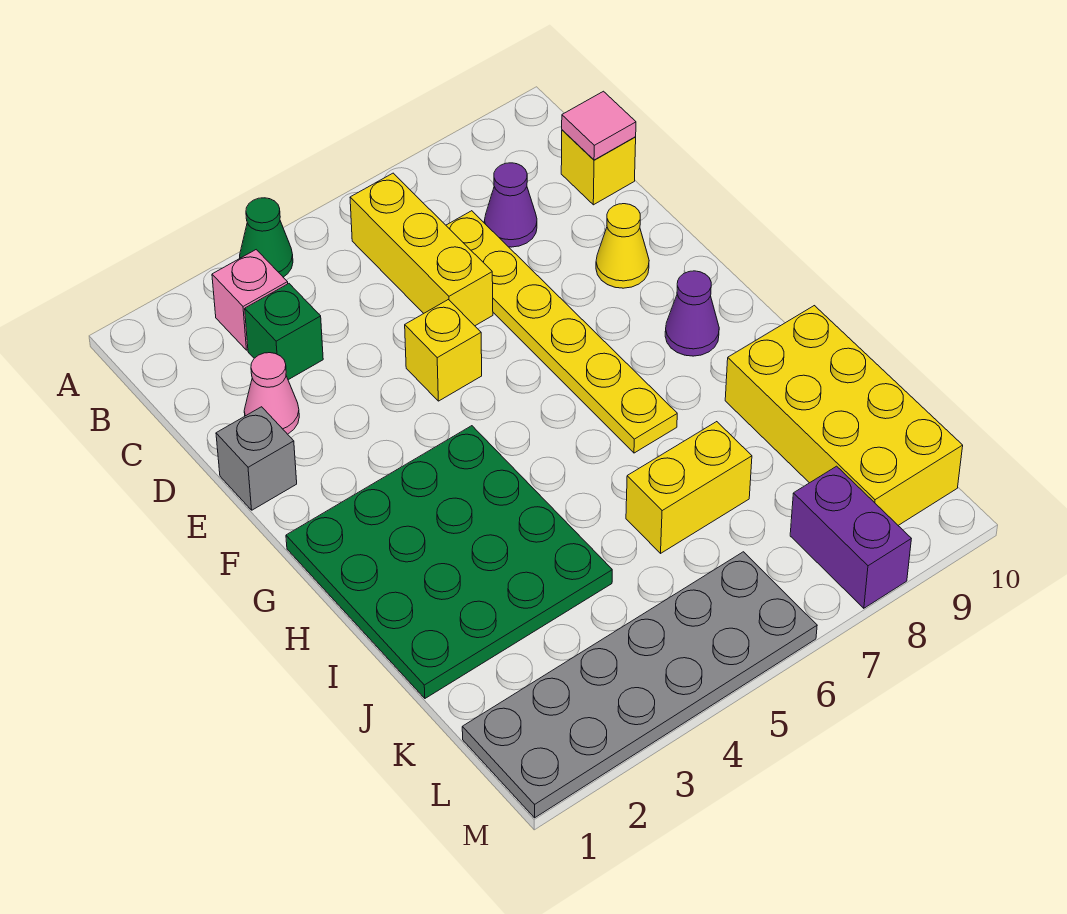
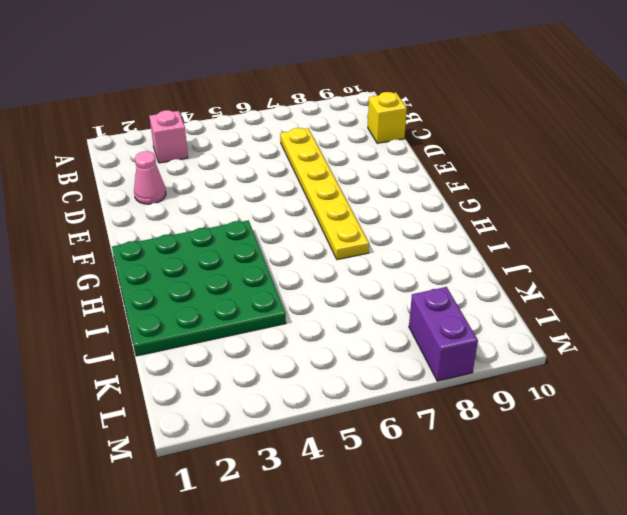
none -> green 1x1 cone [240,198,293,277]
none -> yellow 1x3 brick [350,173,493,326]
none -> green 1x1 brick [245,284,323,380]

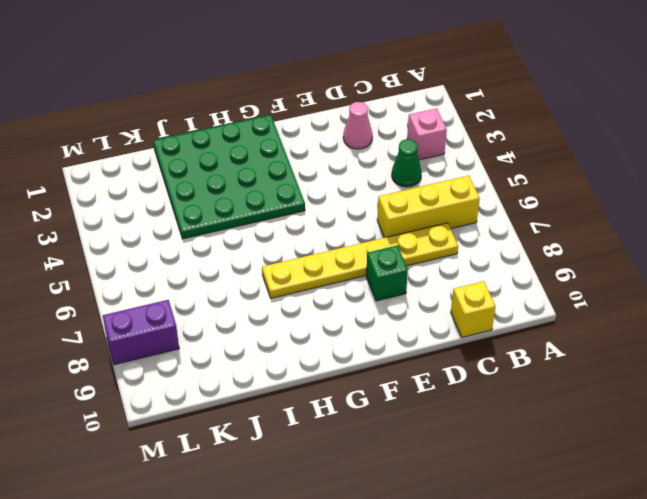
green 1x1 cone [392,139,422,187] -> green 1x1 cone moved to [240,198,293,277]
green 1x1 brick [366,246,408,301] -> green 1x1 brick moved to [245,284,323,380]
none -> purple 1x1 cone [484,163,537,247]
none -> grey 1x1 brick [216,407,297,510]
none -> yellow 1x1 brick [405,300,482,401]

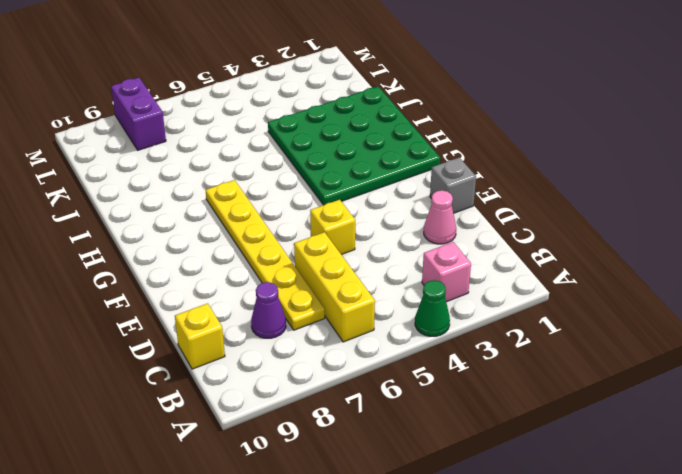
none -> green 1x1 brick [245,284,323,380]
none -> yellow 1x1 cone [596,204,649,288]
none -> purple 1x1 cone [665,271,719,356]

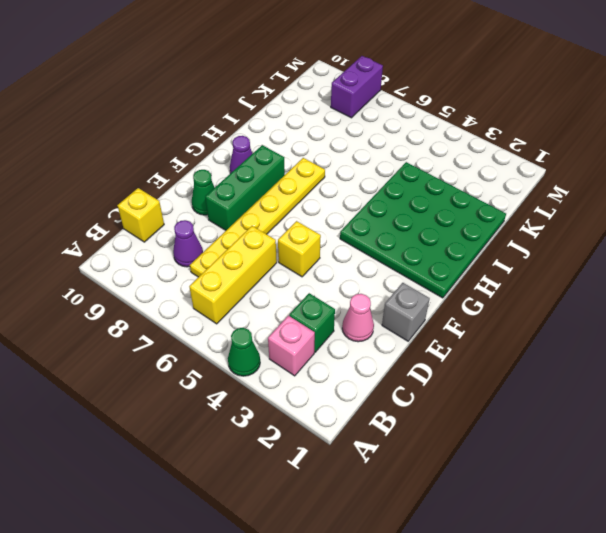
green 1x3 brick [205,145,285,230] -> none
green 1x1 cone [192,170,215,215] -> yellow 1x1 cone [596,204,649,288]
none -> yellow 2x4 brick [725,306,963,525]
none -> yellow 1x2 brick [626,422,752,553]
none -> grey 2x6 plate [462,552,817,818]

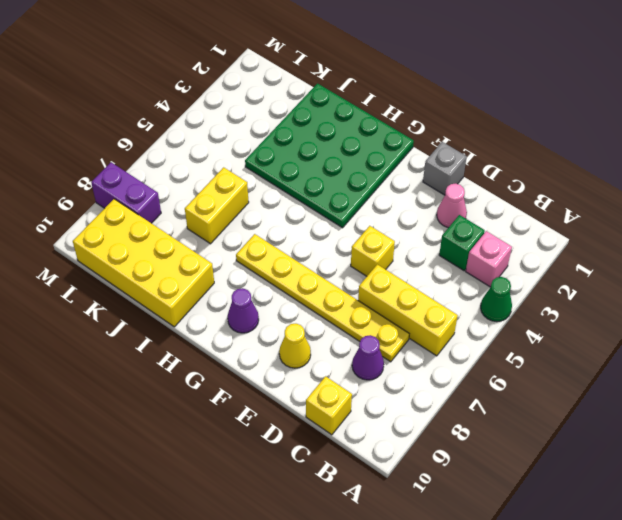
none -> grey 2x6 plate [462,552,817,818]
none -> pink 1x1 tile [562,91,636,160]

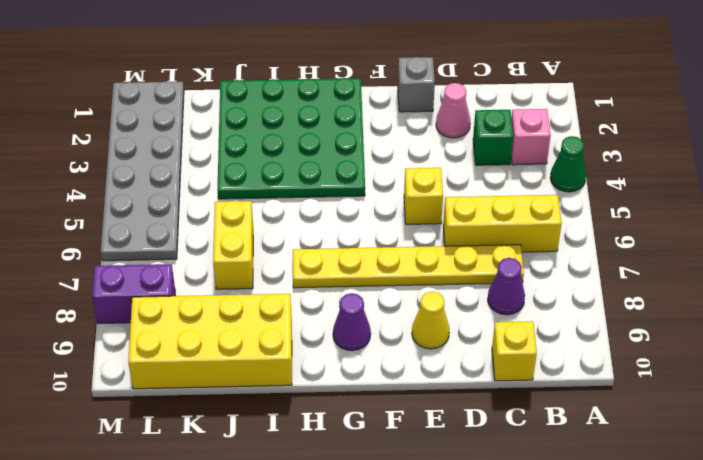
none -> pink 1x1 tile [562,91,636,160]

